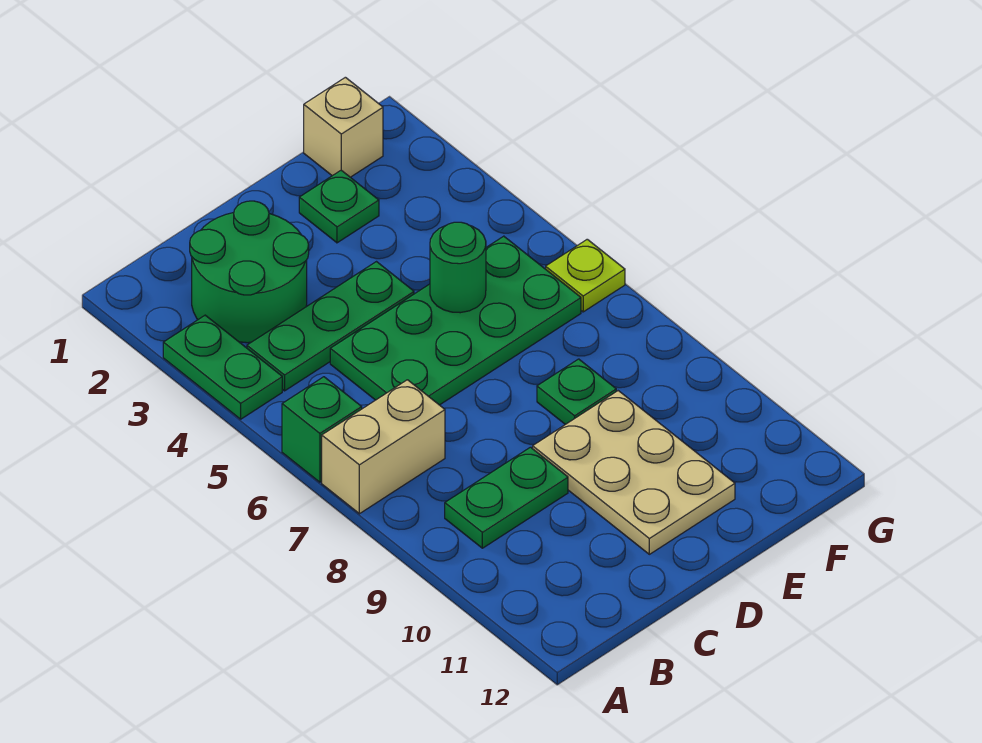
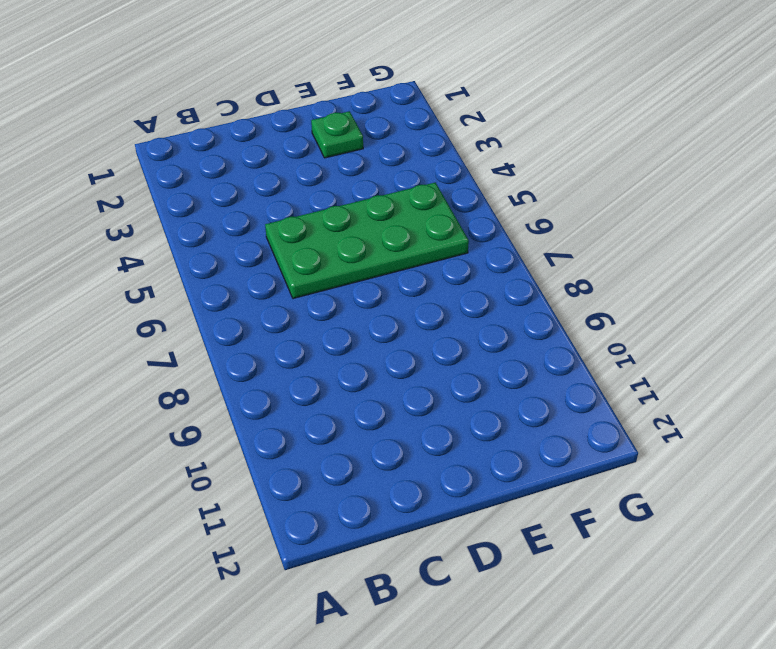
none -> green 1x2 plate [163,315,282,419]
none -> green 1x1 brick [282,377,362,482]
none -> tan 1x2 brick [322,380,445,514]

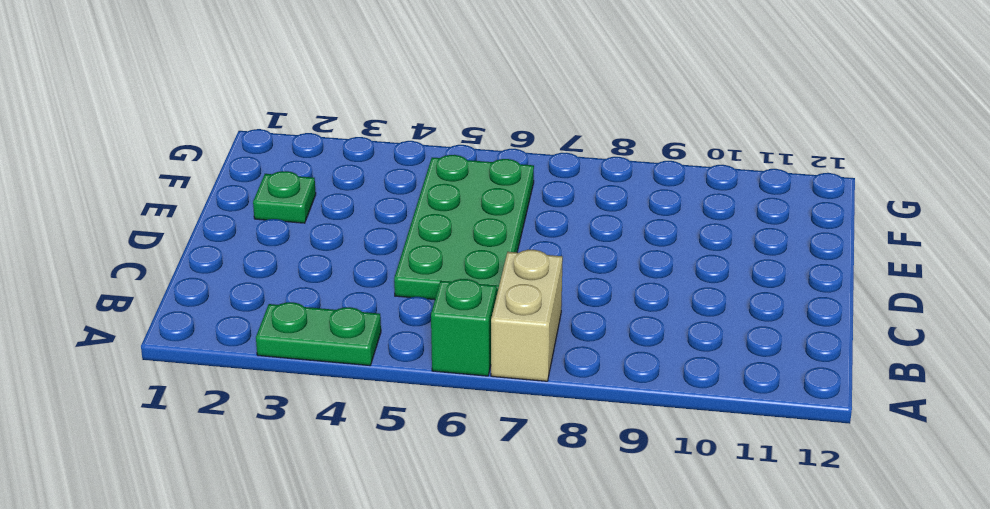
none -> green 2x2 round brick [190,201,309,343]
none -> green 1x3 plate [247,262,414,391]
none -> green 1x2 plate [445,447,568,548]

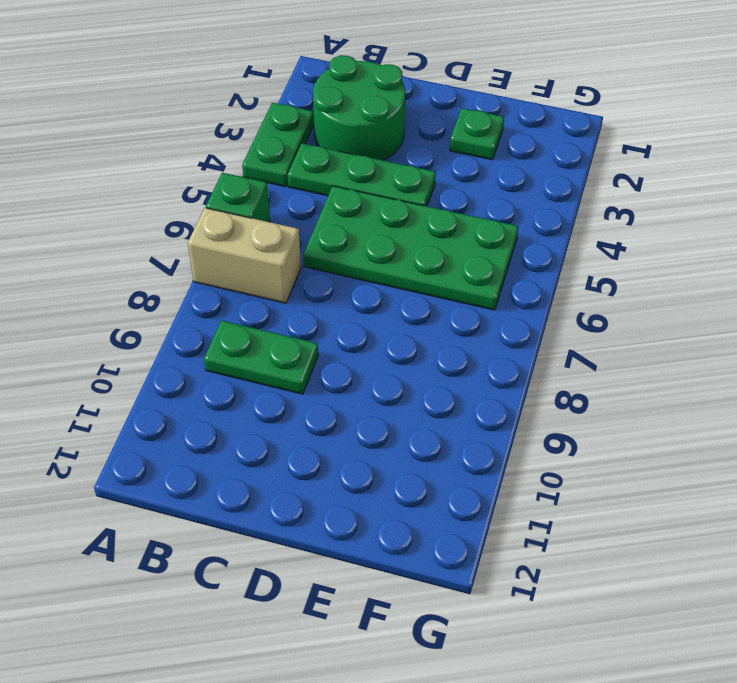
none -> tan 2x3 plate [533,391,735,554]
none -> green 1x1 plate [537,359,616,425]
none -> tan 1x1 brick [304,77,383,177]

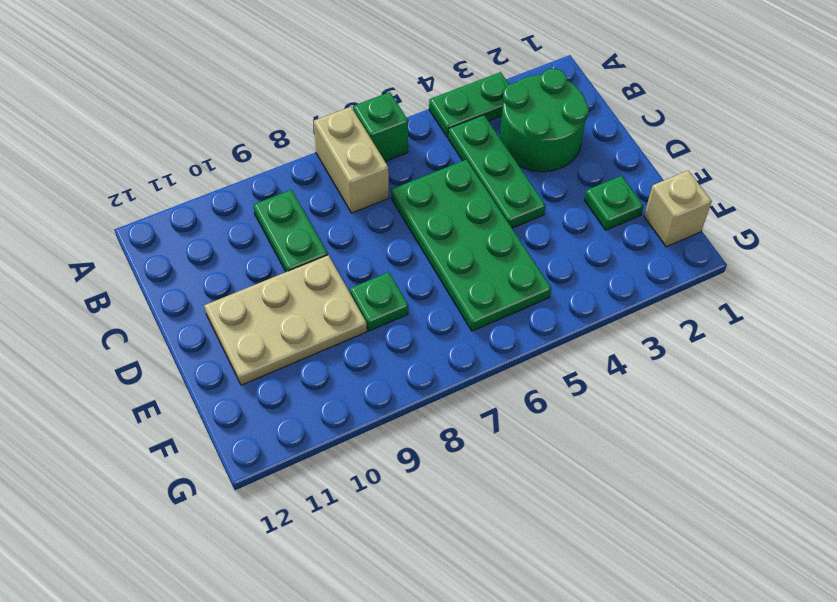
none -> lime 1x1 plate [546,239,625,312]
none -> green 1x1 round brick [430,222,486,313]

